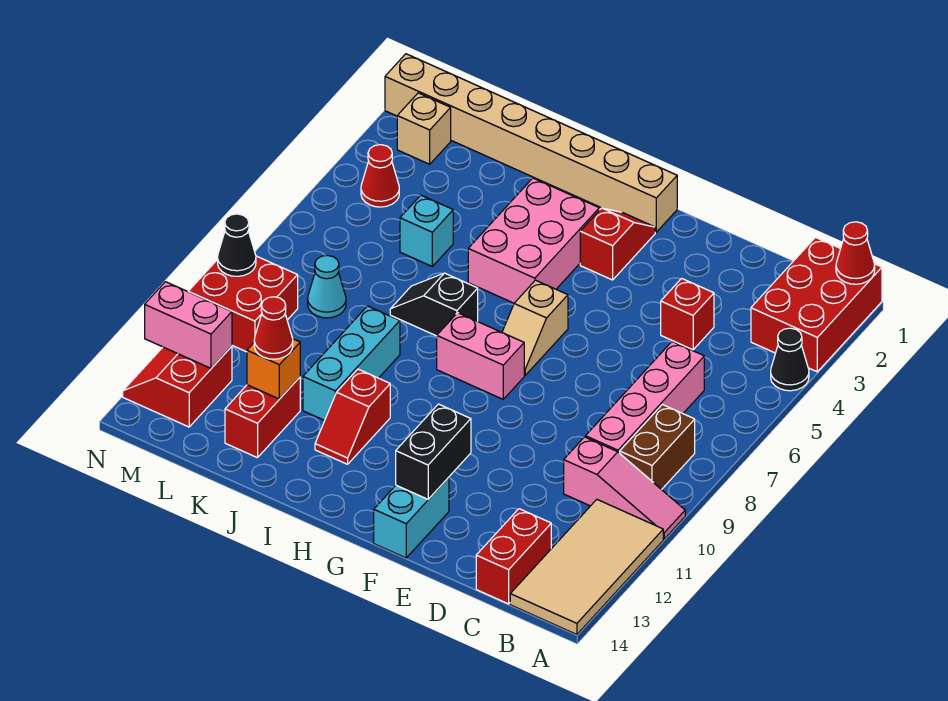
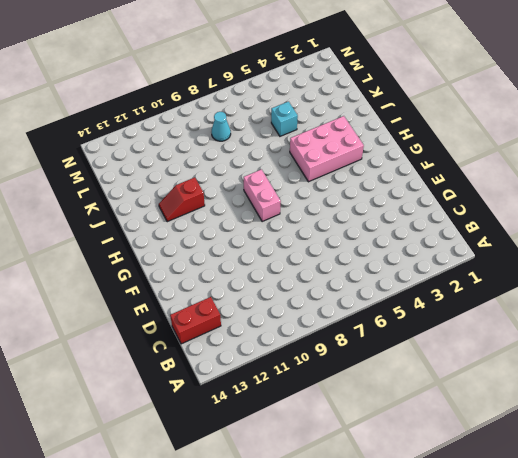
none -> red 2x3 brick [751,237,882,372]
none -> black 1x1 cone [771,328,809,391]
none -> pink 1x3 slope [564,437,685,539]
none -> tan 2x4 tile [510,500,663,635]

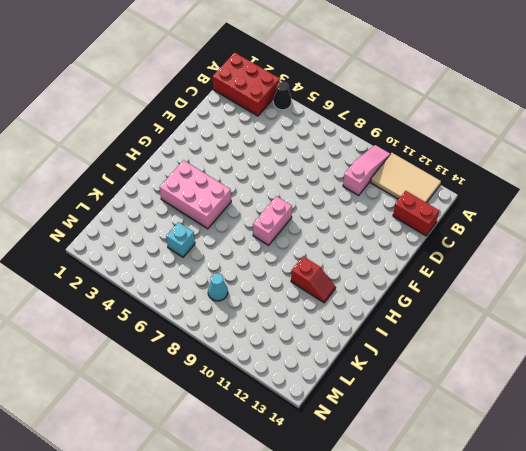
tan 2x3 tile [370,153,441,203] -> tan 2x4 tile [510,500,663,635]
none -> brown 1x2 brick [620,405,695,490]
none -> pink 1x4 brick [586,342,704,453]
none -> red 1x1 brick [661,278,714,350]
none -> cyan 1x2 brick [374,477,449,558]

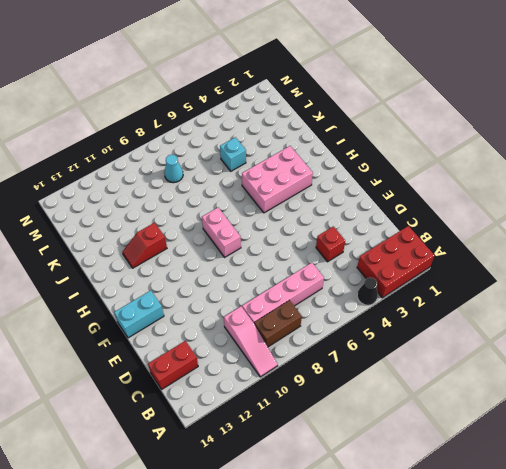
none -> tan 2x4 tile [510,500,663,635]
none -> tan 1x8 brick [385,54,677,232]
none -> red 1x2 slope [580,208,655,280]
none -> tan 1x2 slope [502,280,568,375]

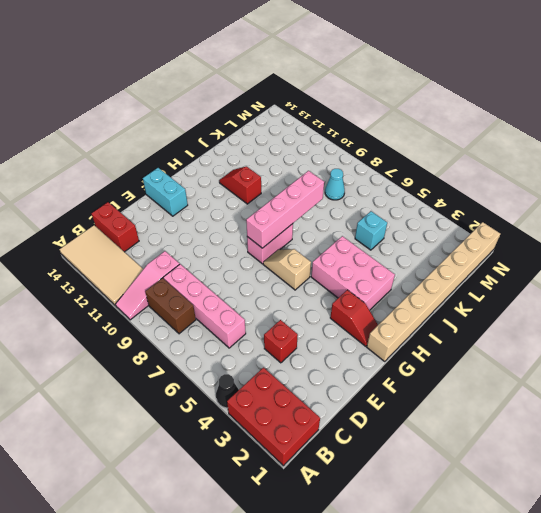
pink 1x4 brick [246,171,324,248] -> none
none -> black 1x2 slope [390,273,478,336]
none -> cyan 1x3 brick [303,306,400,420]
none -> red 1x2 brick [225,377,300,458]
none -> tan 1x1 brick [397,93,451,164]

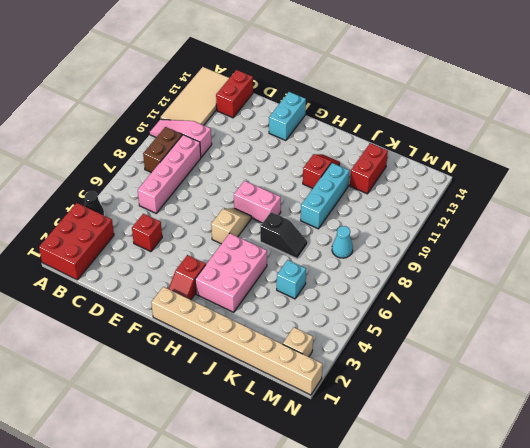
none -> red 1x1 cone [361,145,399,207]
none -> red 2x2 brick [188,256,298,352]
none -> red 2x2 slope [123,346,232,427]
none -> red 1x1 cone [836,222,875,284]

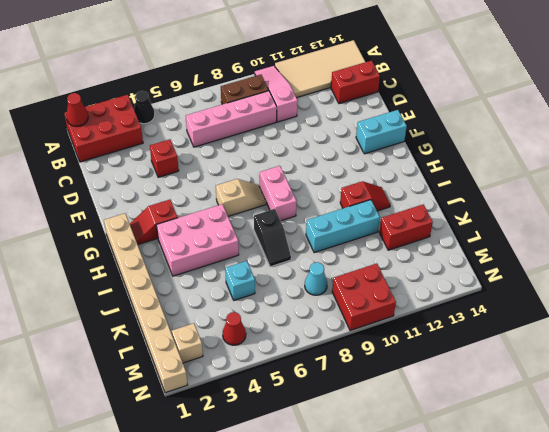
none -> red 2x2 slope [123,346,232,427]
none -> black 1x2 brick [396,404,471,499]
none -> orange 1x1 brick [247,339,300,399]
none -> pink 1x2 brick [145,282,232,368]

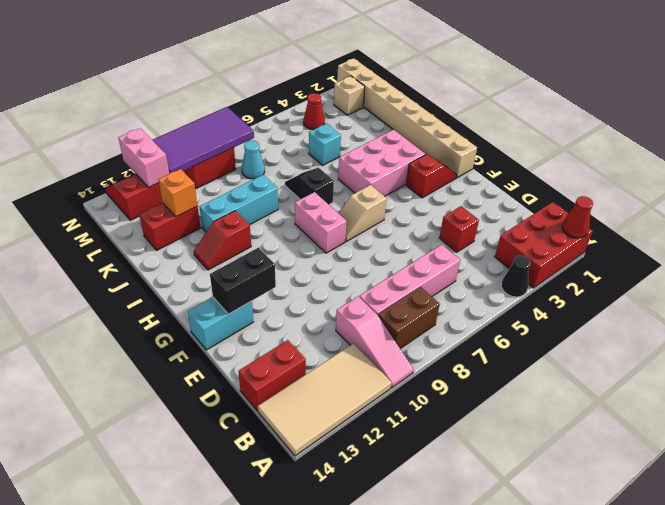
purple 2x4 tile [153,107,254,174] -> black 1x1 cone [218,214,256,276]
none -> red 1x1 cone [254,297,293,359]

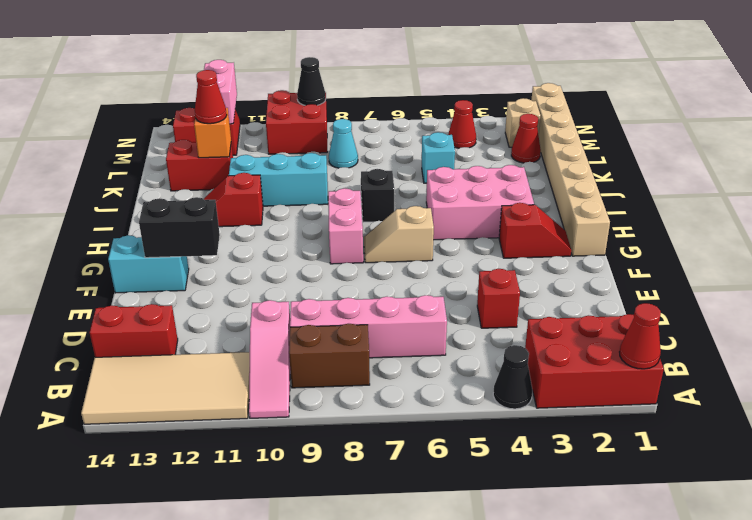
red 1x1 cone [511,114,541,163] -> none

